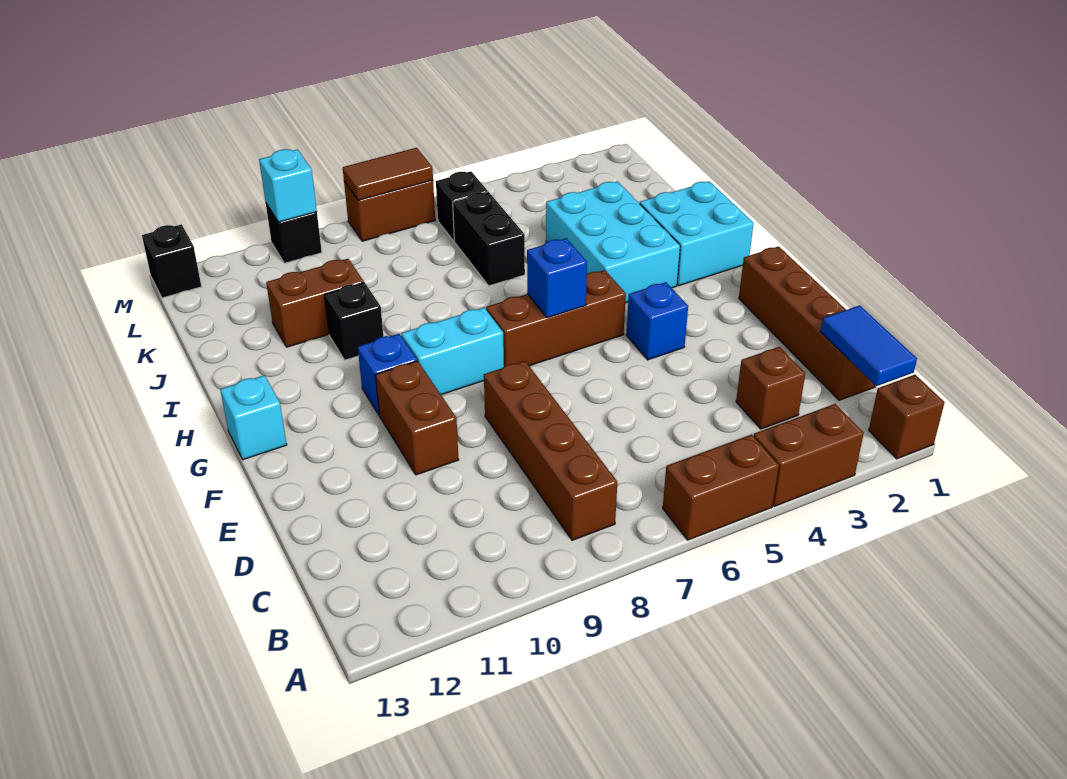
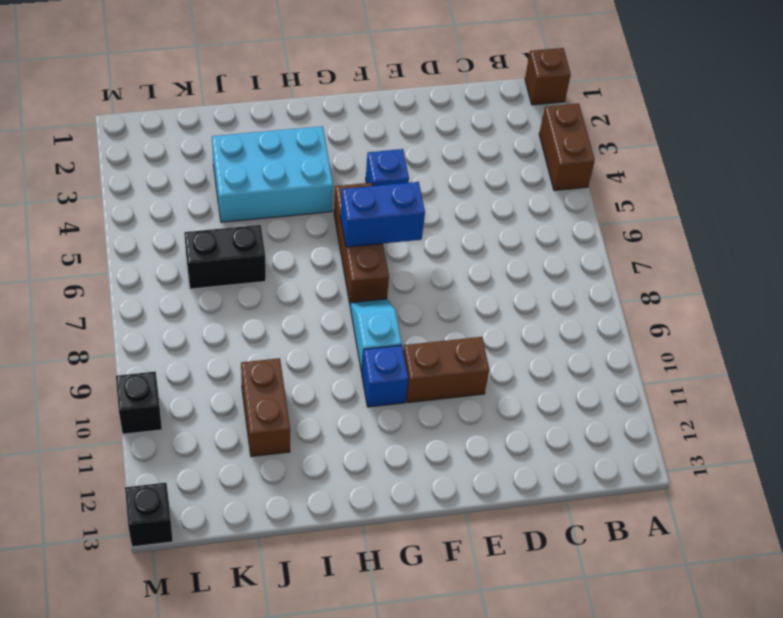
blue 1x2 brick [341,182,425,247] -> blue 1x1 brick [527,238,587,318]
cyan 1x2 slope [350,299,402,372] -> cyan 1x2 brick [401,308,504,395]
none -> brown 1x2 brick [663,434,779,540]
none -> brown 1x4 brick [484,361,617,540]
none -> brown 1x4 brick [739,246,875,400]

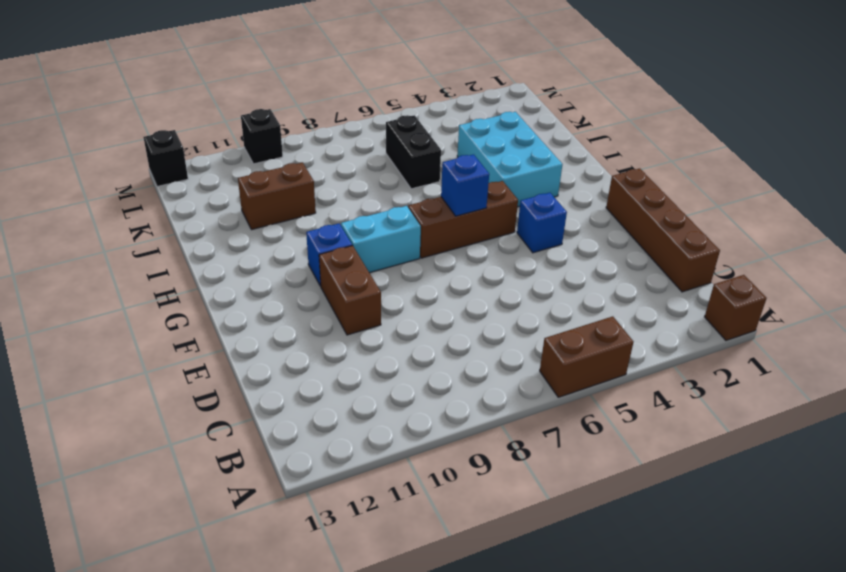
none -> brown 1x2 brick [754,404,864,506]
none -> brown 1x4 brick [484,361,617,540]
none -> brown 1x1 brick [736,347,805,429]

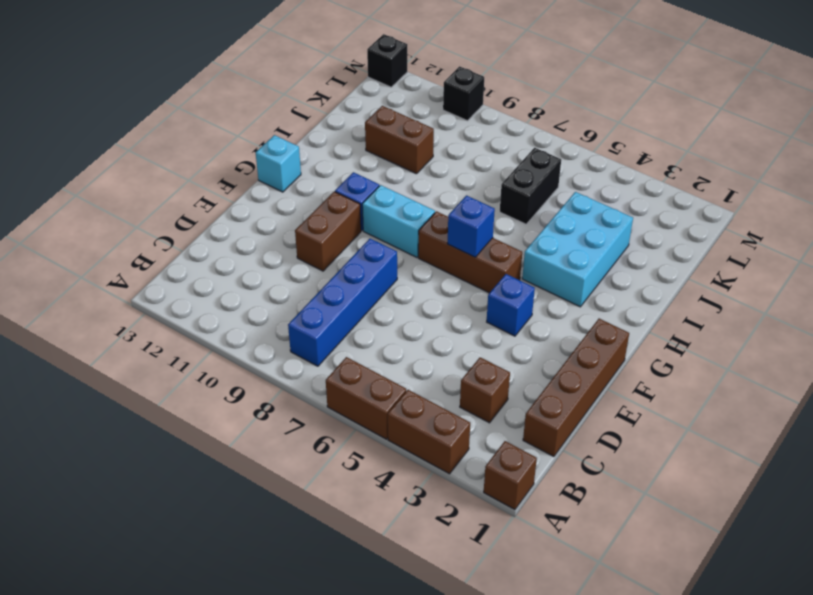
blue 1x4 brick [288,239,397,366] -> brown 1x4 brick [484,361,617,540]
none -> cyan 2x2 brick [640,181,754,286]
none -> black 1x1 brick [324,283,383,360]
none -> black 1x1 brick [436,172,488,241]

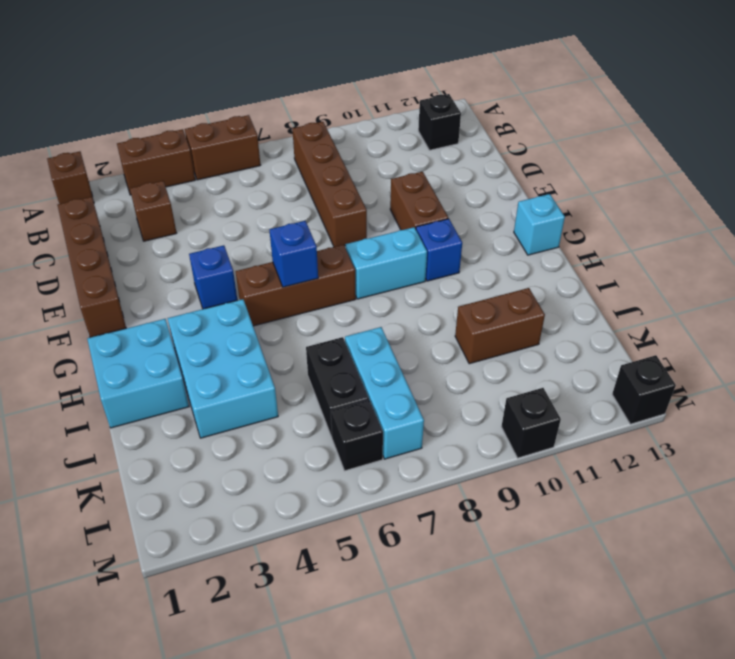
black 1x1 brick [418,94,461,150] -> black 1x1 brick moved to [324,283,383,360]
cyan 1x3 brick [345,327,424,459] -> none
none -> brown 1x2 brick [344,180,435,241]
none -> blue 1x2 tile [821,305,917,386]
none -> brown 1x2 tile [343,148,433,200]

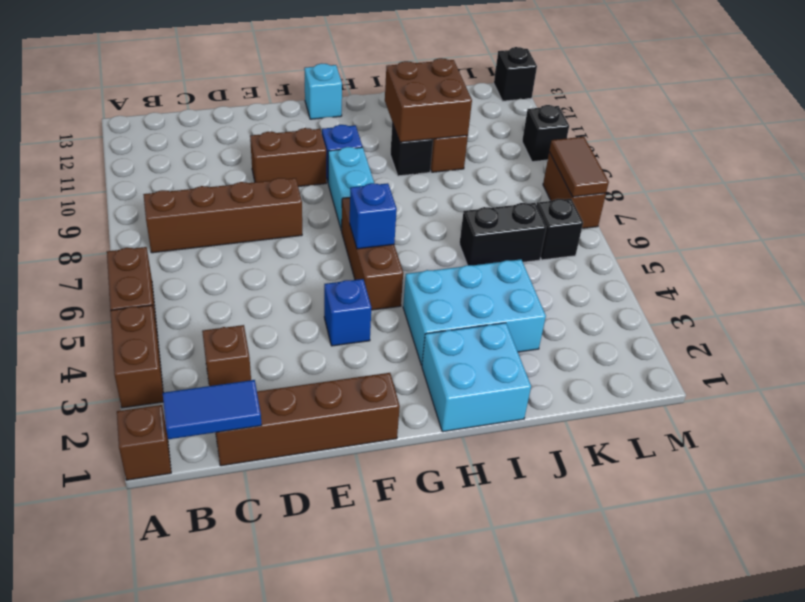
brown 2x2 brick [385,58,472,142] -> none
none -> cyan 1x1 brick [259,149,317,222]

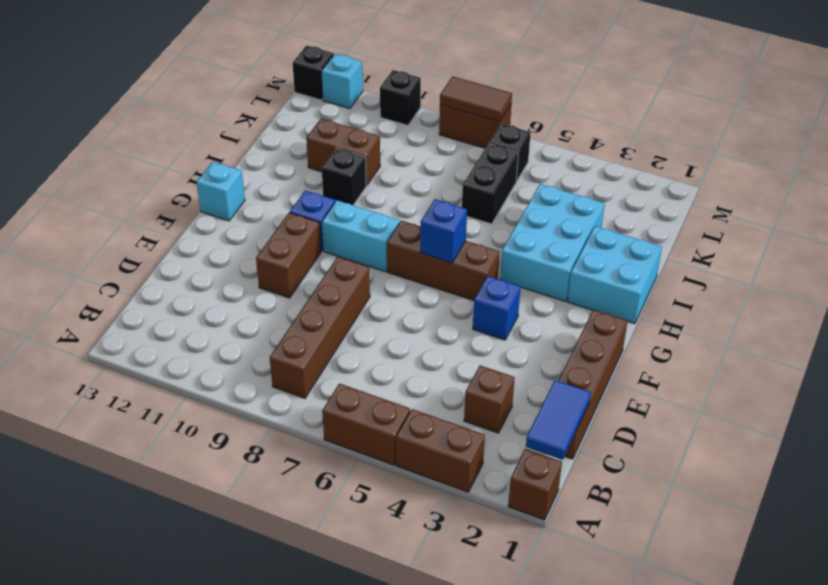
cyan 1x1 brick [321,54,363,109] -> cyan 1x1 brick moved to [259,149,317,222]

